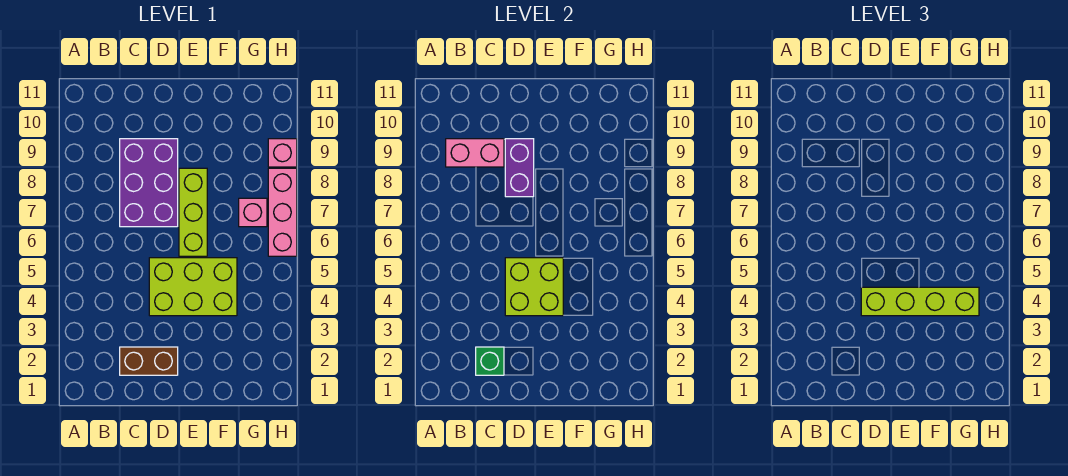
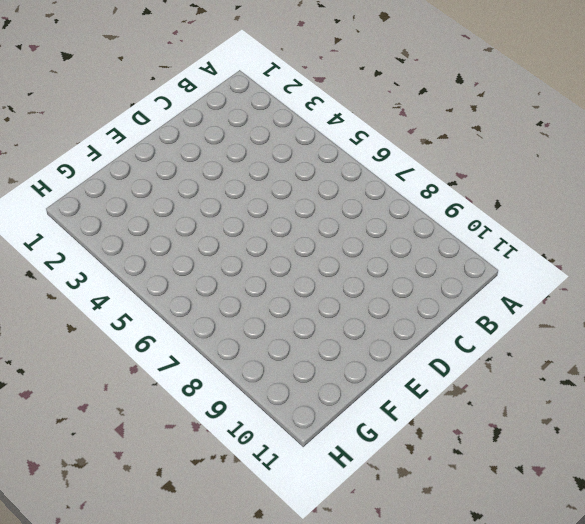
none -> brown 1x2 brick [120,347,178,375]
none -> purple 2x3 brick [120,139,178,227]
none -> lime 2x3 brick [149,258,237,316]

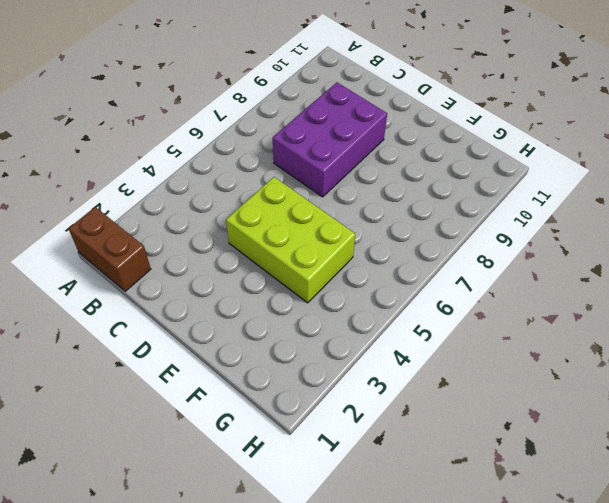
brown 1x2 brick [68,207,151,291] -> brown 1x2 brick moved to [120,347,178,375]
none -> lime 1x3 brick [179,168,207,256]
none -> pink 1x1 brick [239,198,267,227]
none -> pink 1x3 brick [268,168,297,256]

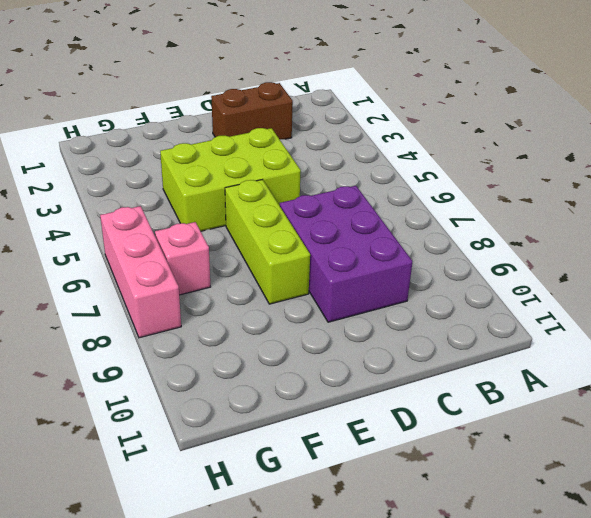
none -> pink 1x1 brick [268,139,297,167]
none -> pink 1x2 brick [446,139,504,167]
none -> green 1x1 brick [476,347,504,375]

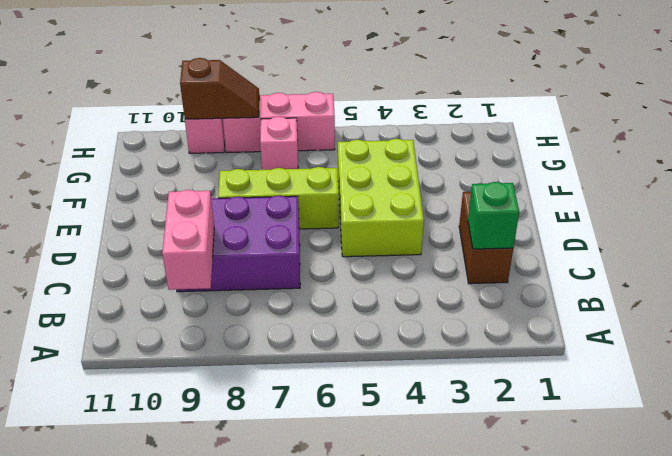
brown 1x2 slope [180,58,259,119] -> none
none -> lime 2x2 brick [505,258,563,316]
none -> purple 1x2 brick [505,139,534,197]
none -> lime 1x4 brick [861,287,979,316]

